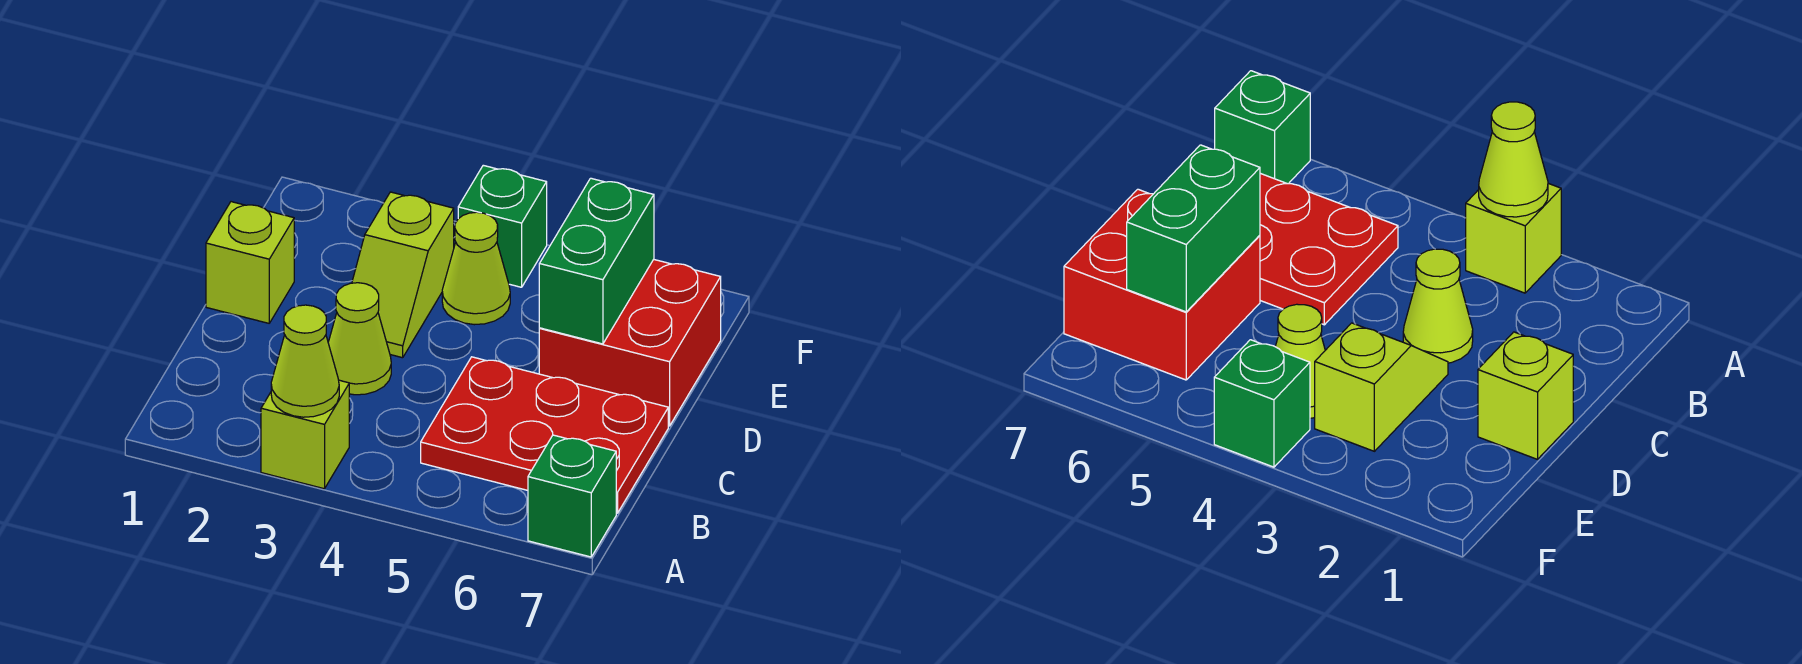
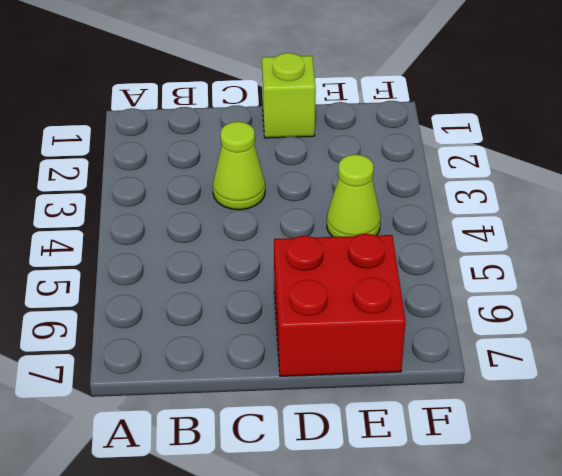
none -> lime 1x1 brick [261,380,349,489]
none -> green 1x1 brick [528,435,616,557]

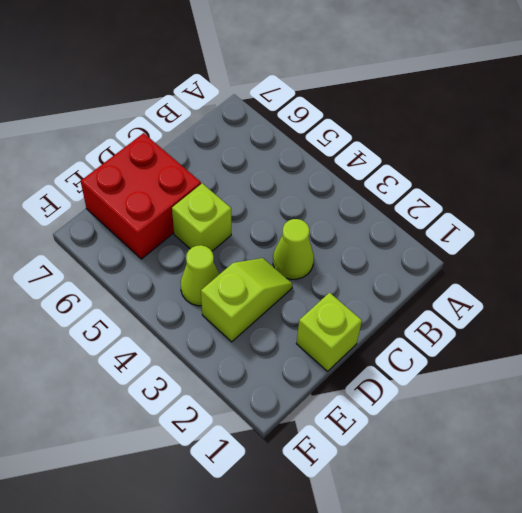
lime 1x1 brick [172,183,231,251] -> lime 1x1 brick moved to [261,380,349,489]
none -> green 1x1 brick [528,435,616,557]
none -> red 2x3 plate [421,357,668,513]

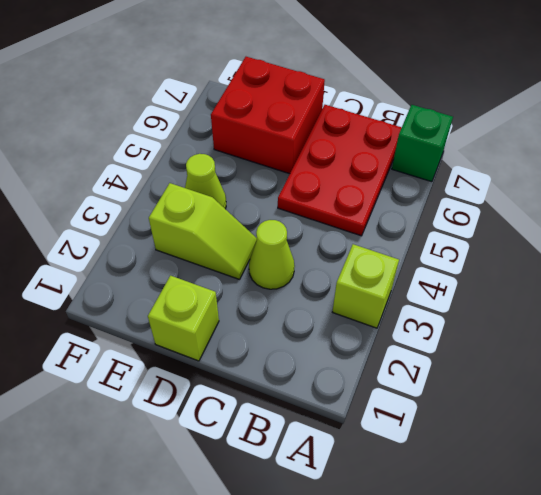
none -> green 1x1 brick [458,165,547,287]
none -> lime 1x1 cone [271,305,339,417]

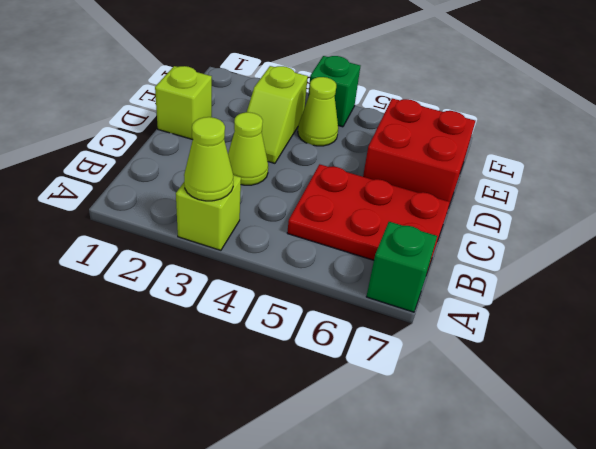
none -> green 1x2 brick [539,178,654,344]

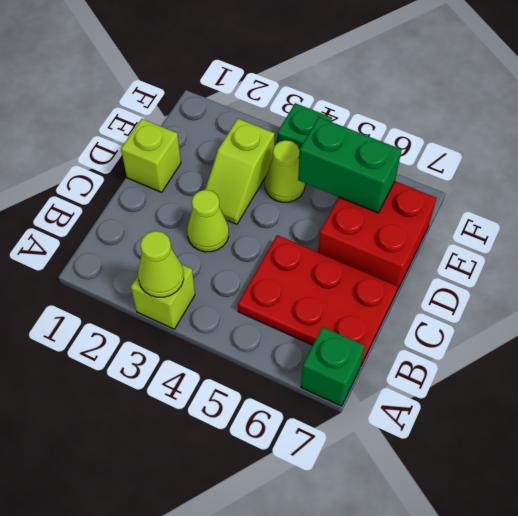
green 1x2 brick [298,117,402,213] -> green 1x2 brick turned to [539,178,654,344]

